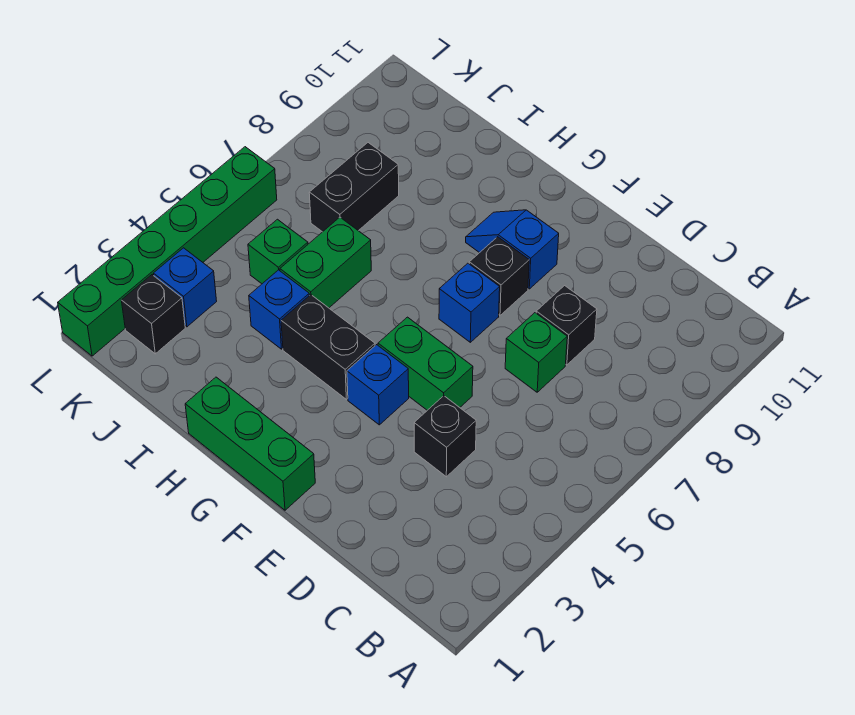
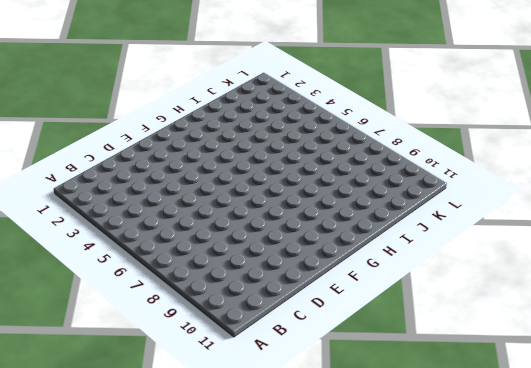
none -> black 1x1 brick [414,396,476,477]
none -> green 1x1 brick [505,313,567,392]
none -> black 1x1 brick [536,286,597,365]

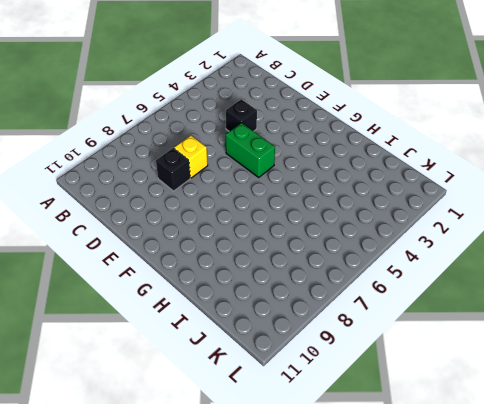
yellow 1x1 brick [174,135,208,178] -> green 1x1 brick [505,313,567,392]
none -> green 1x3 brick [185,377,315,510]
none -> blue 1x1 brick [347,345,409,425]
none -> blue 1x1 brick [439,263,500,342]

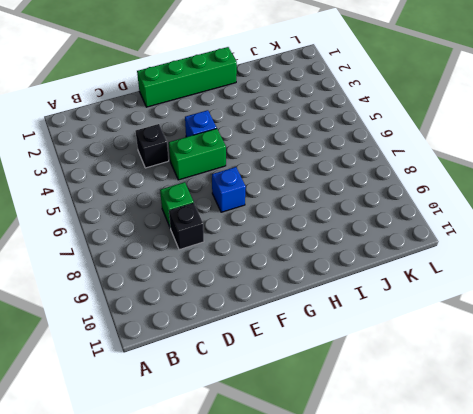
green 1x4 brick [137,47,237,107] -> green 1x3 brick [185,377,315,510]
none -> black 1x1 brick [469,237,529,315]
none -> blue 1x2 slope [466,210,559,289]
none -> black 1x2 brick [281,295,375,399]

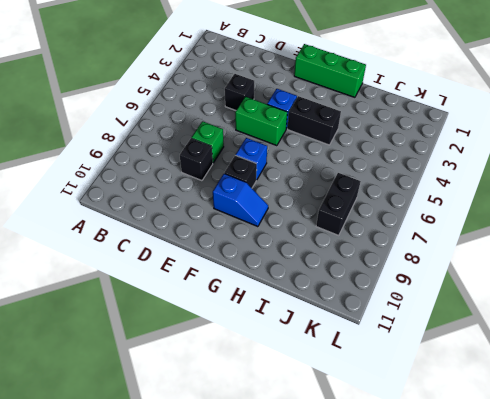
none -> blue 1x1 brick [249,270,309,349]
none -> green 1x2 brick [280,217,371,308]
none -> green 1x1 brick [248,219,308,284]

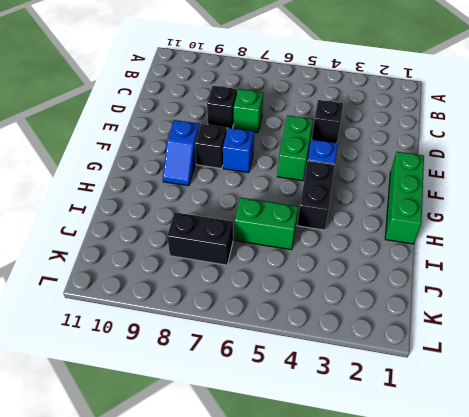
none -> blue 1x1 brick [249,270,309,349]
none -> green 1x1 brick [248,219,308,284]
none -> black 1x1 brick [121,275,185,354]

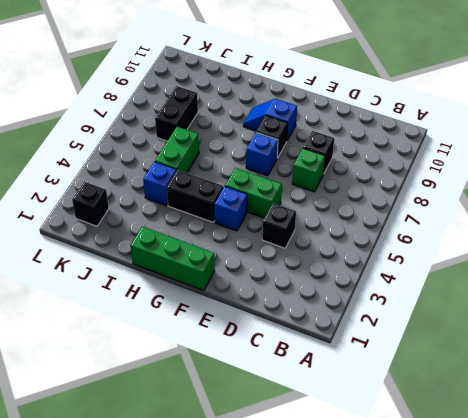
none -> green 1x1 brick [248,219,308,284]
none -> blue 1x1 brick [153,248,217,327]
none -> green 1x6 brick [58,147,277,356]

